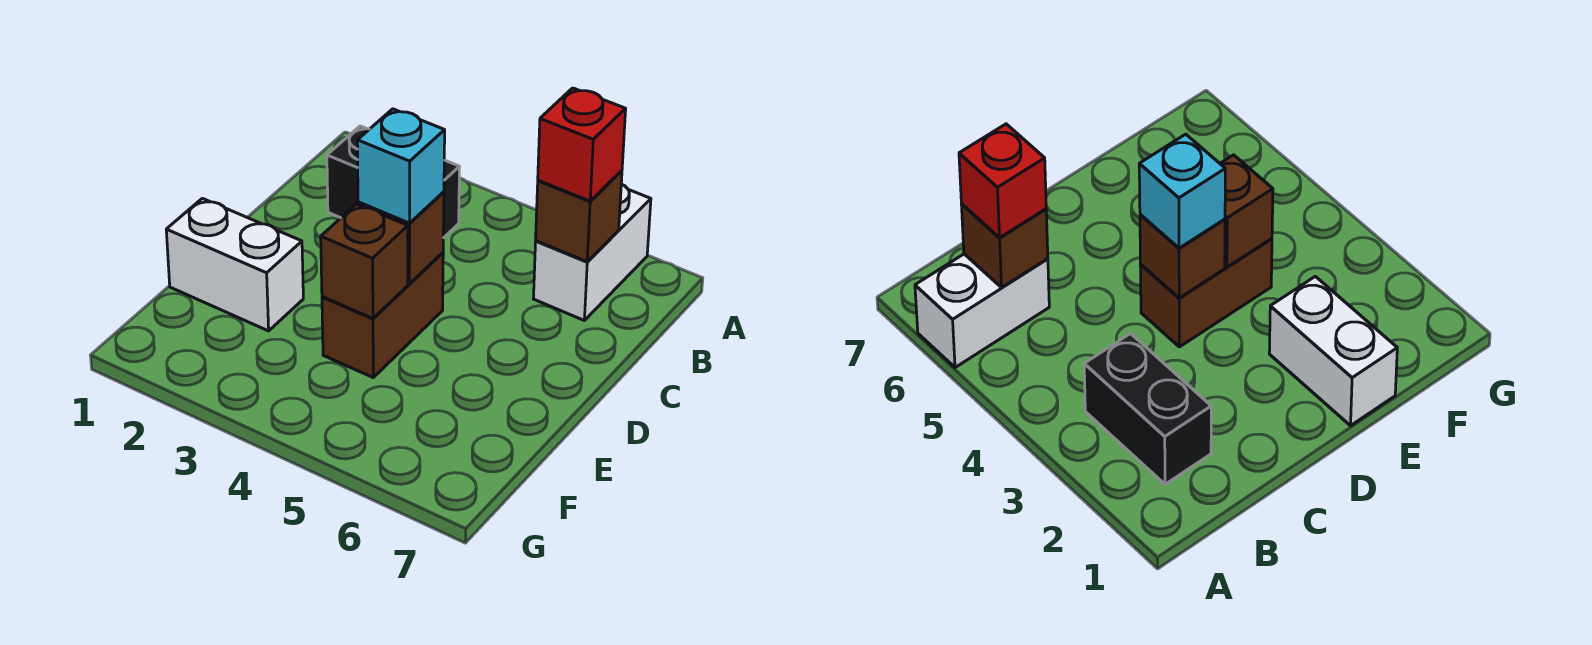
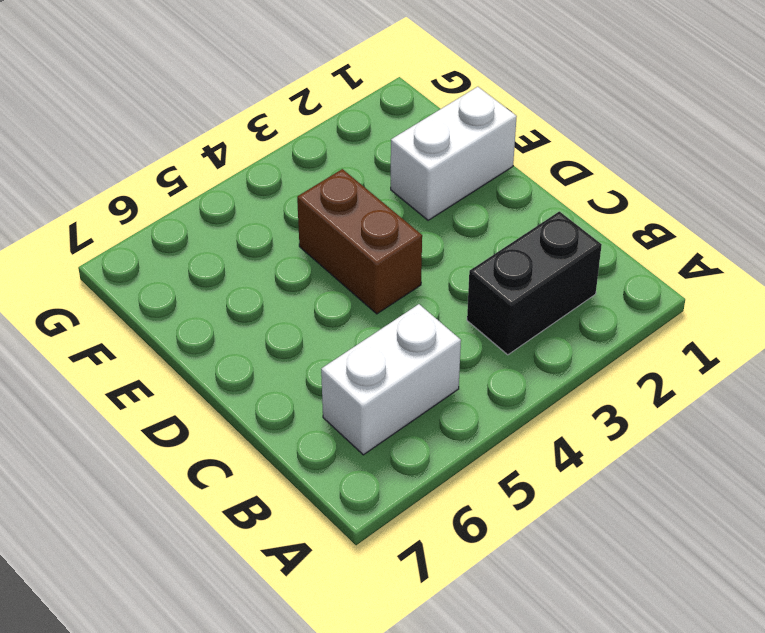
white 1x2 brick [321,304,461,455] -> white 1x2 brick turned to [534,184,651,320]
none -> brown 1x1 brick [536,171,622,262]
none -> brown 1x1 brick [358,192,444,284]

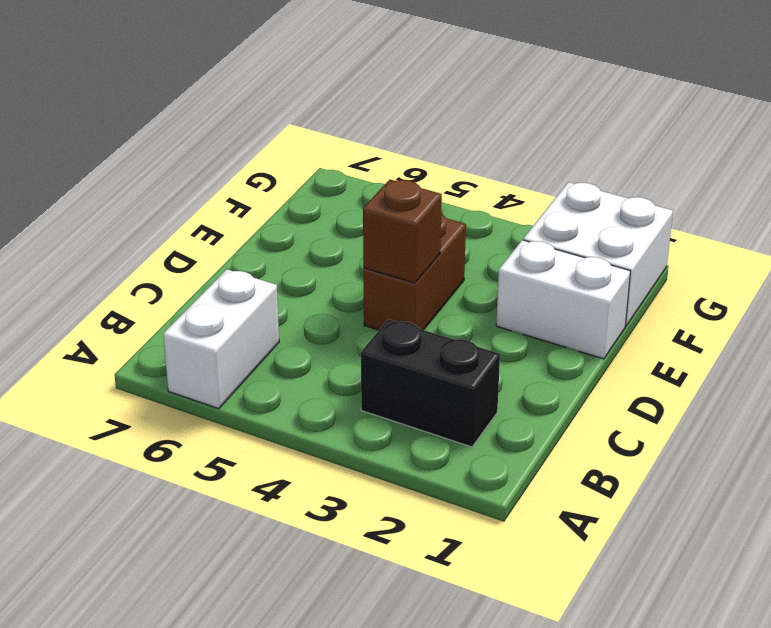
white 2x2 brick [523,182,673,326] -> none
none -> brown 1x1 brick [536,171,622,262]
none -> brown 1x1 brick [321,204,408,318]

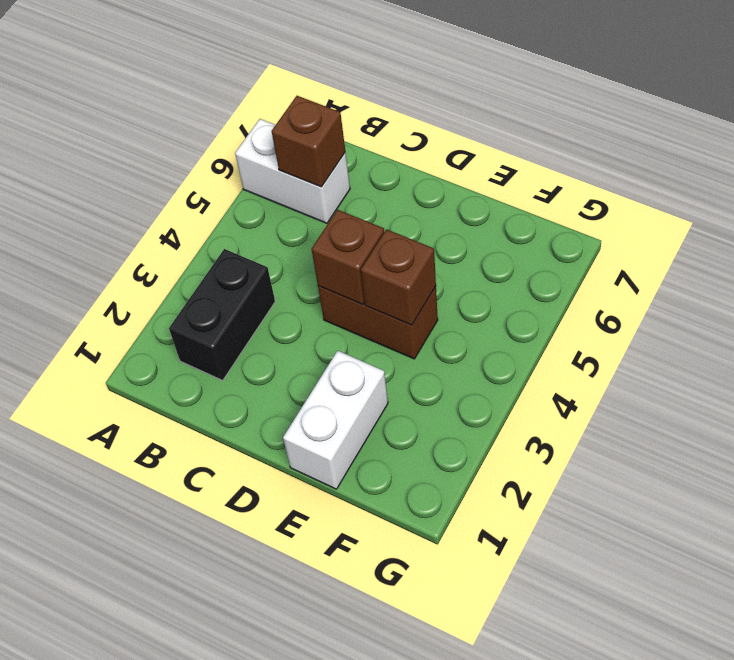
none -> red 1x1 brick [538,88,626,201]
none -> cyan 1x1 brick [357,109,445,223]

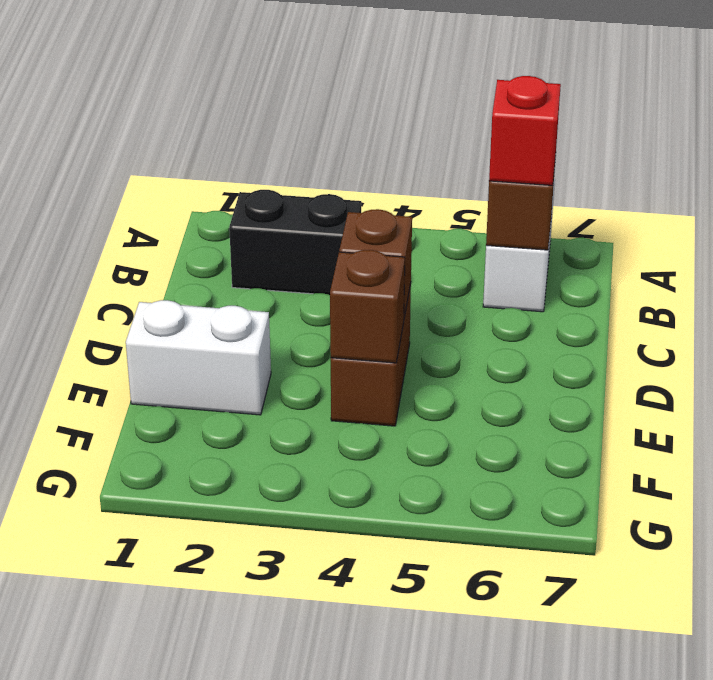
none -> cyan 1x1 brick [357,109,445,223]

